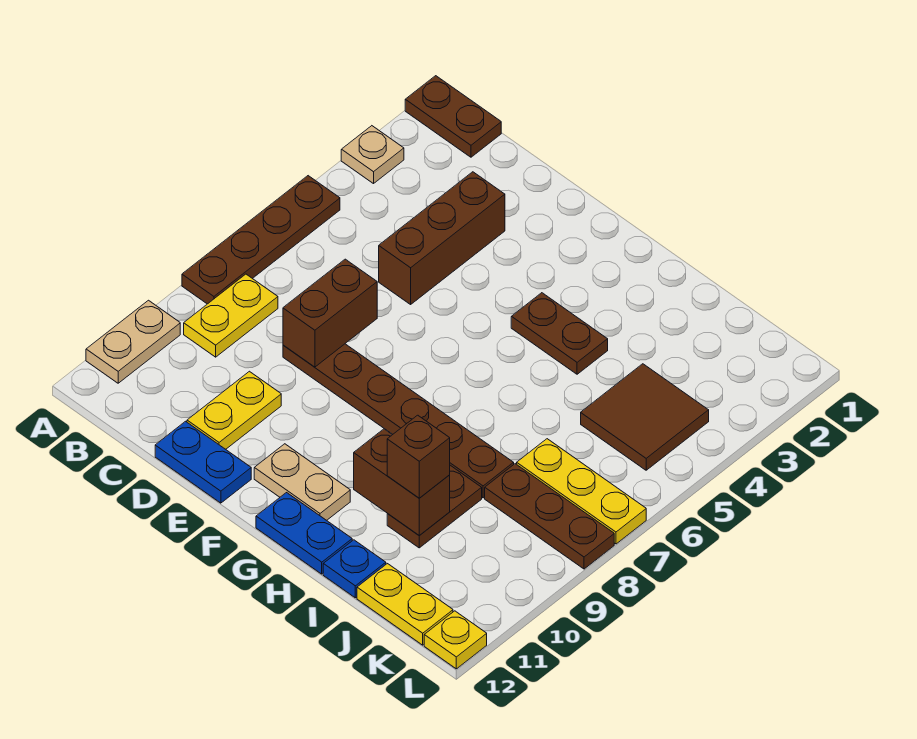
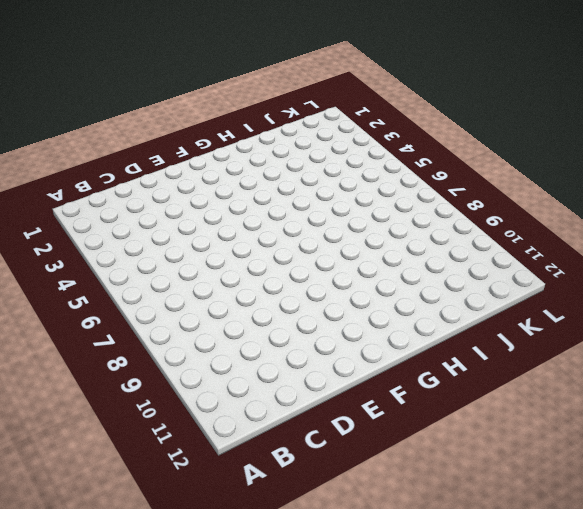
none -> brown 1x2 plate [405,76,501,157]
none -> tan 1x1 plate [341,126,404,184]
none -> brown 1x4 plate [182,176,340,304]

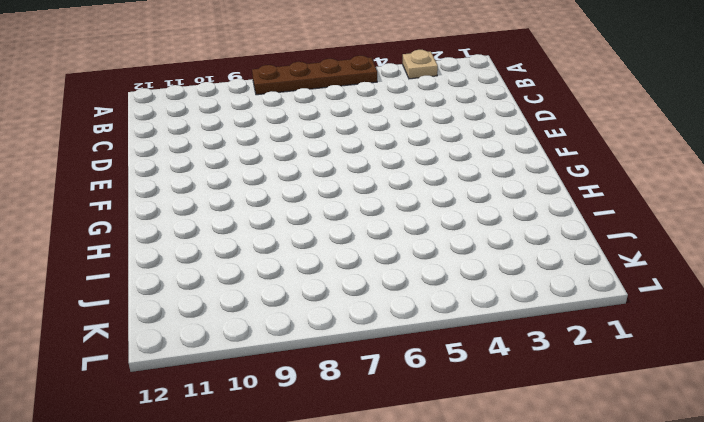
none -> brown 1x2 plate [405,76,501,157]
none -> tan 1x2 plate [86,300,180,383]
none -> yellow 1x2 plate [184,274,278,357]

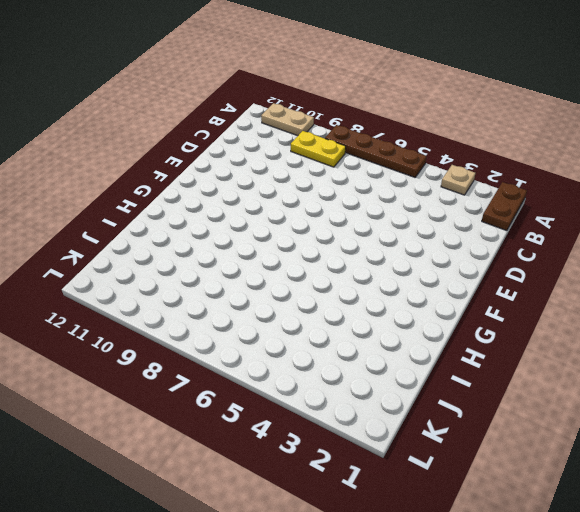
none -> brown 1x3 brick [379,172,505,304]
none -> brown 1x6 plate [283,344,514,498]
none -> yellow 1x2 plate [187,371,281,449]

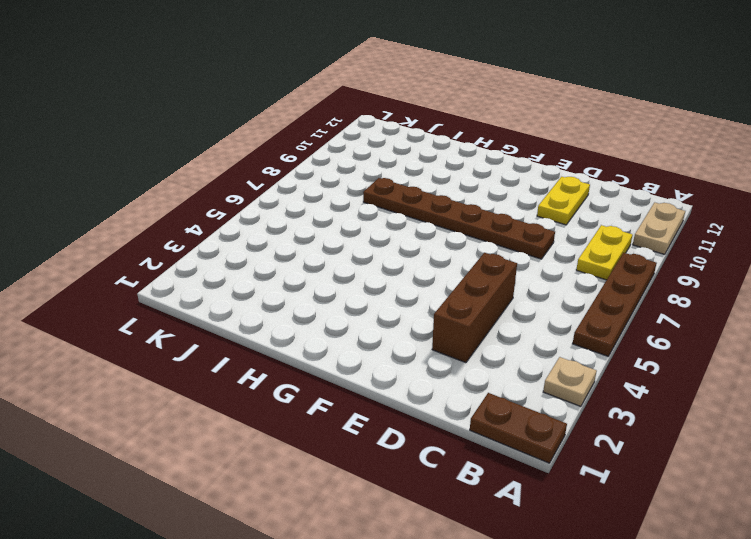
none -> blue 1x2 plate [155,421,251,503]
none -> tan 1x2 plate [254,444,350,520]
none -> brown 1x2 plate [511,293,608,374]

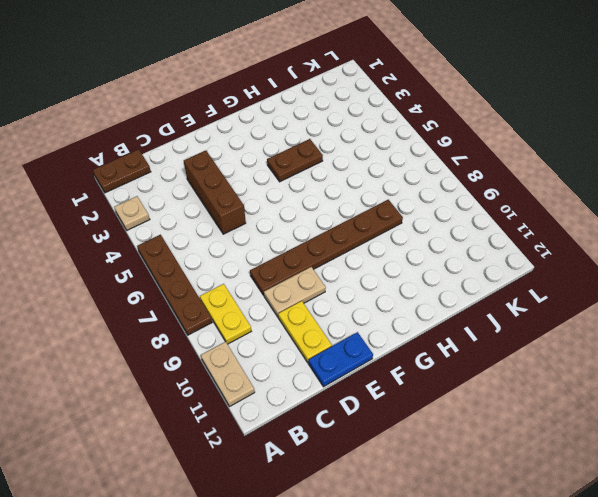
tan 1x2 plate [264,267,326,317] -> tan 1x2 plate moved to [254,444,350,520]
none -> blue 1x2 plate [256,493,352,574]
none -> brown 1x2 plate [387,465,482,548]
none -> blue 1x1 plate [323,540,386,598]

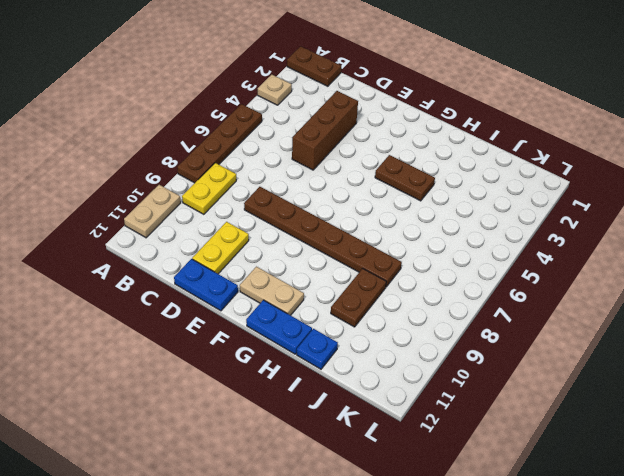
none -> brown 2x2 tile [581,364,709,470]
none -> yellow 1x3 plate [517,439,646,544]
none -> brown 1x3 plate [485,464,614,569]

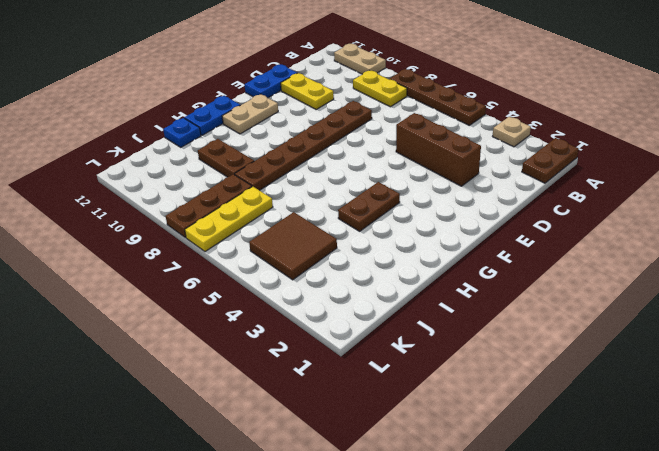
none -> yellow 1x2 plate [357,564,453,645]
none -> yellow 1x1 plate [424,611,487,669]
none -> brown 1x2 brick [283,259,377,367]

